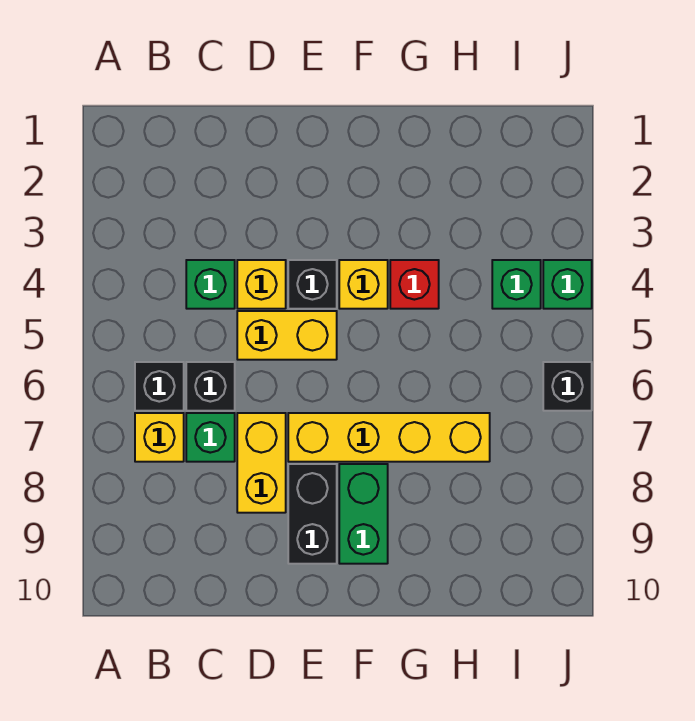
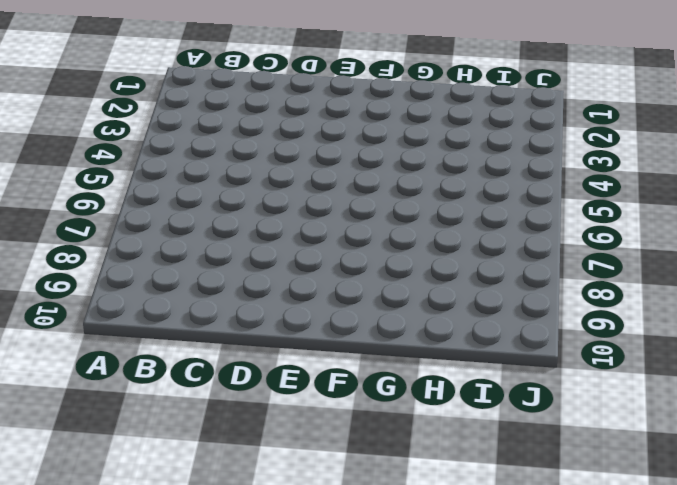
none -> black 1x1 brick [135,362,184,411]
none -> yellow 1x1 brick [135,413,184,462]
none -> green 1x1 brick [186,260,235,309]

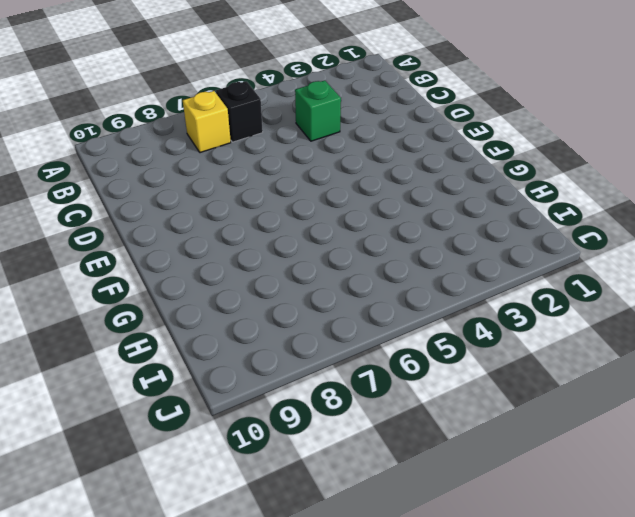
none -> black 1x1 brick [186,362,235,411]
none -> green 1x1 brick [186,413,235,462]
none -> yellow 1x1 brick [237,260,286,309]

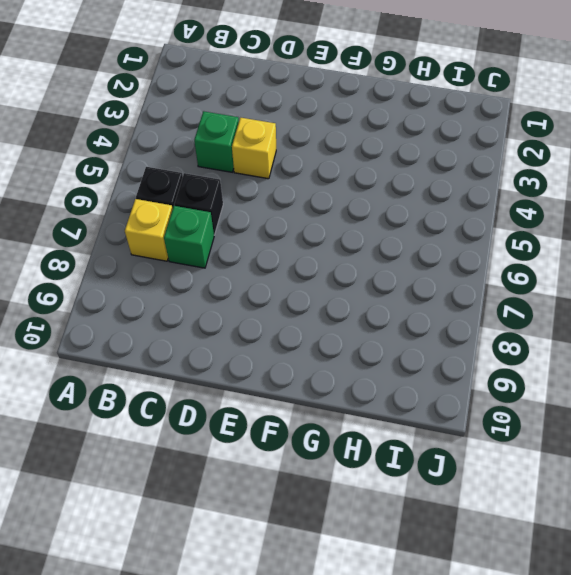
none -> yellow 1x2 brick [237,311,337,360]
none -> yellow 1x2 brick [237,413,286,513]
none -> black 1x1 brick [288,260,337,309]

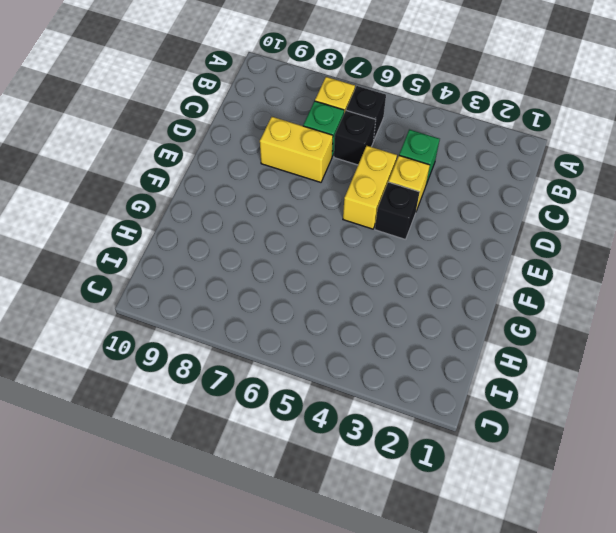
none -> yellow 1x4 brick [288,413,490,462]
none -> black 1x2 brick [288,464,337,564]
none -> yellow 1x1 brick [339,260,388,309]

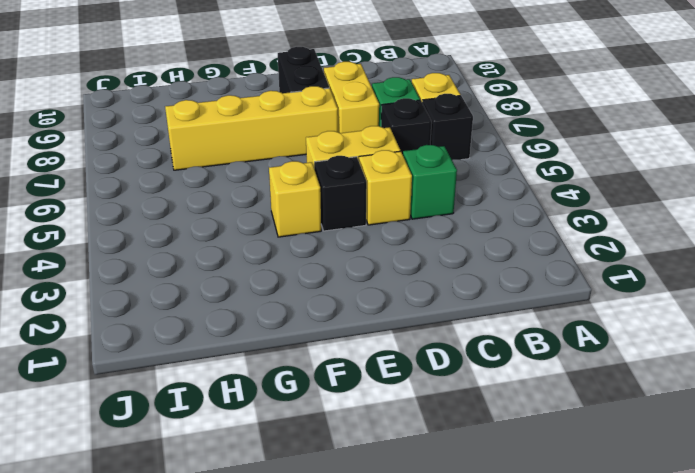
none -> green 1x2 brick [339,464,388,564]
none -> red 1x1 brick [390,260,439,309]
none -> green 1x1 brick [492,260,541,309]

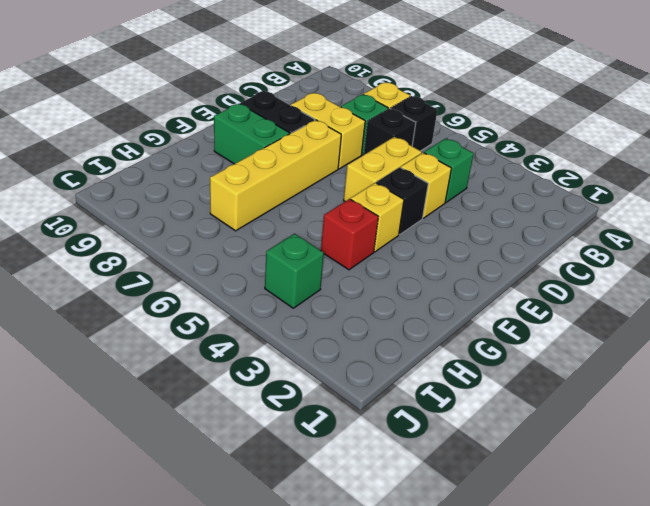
none -> green 1x1 brick [543,260,592,309]
none -> black 1x1 brick [543,362,592,411]

